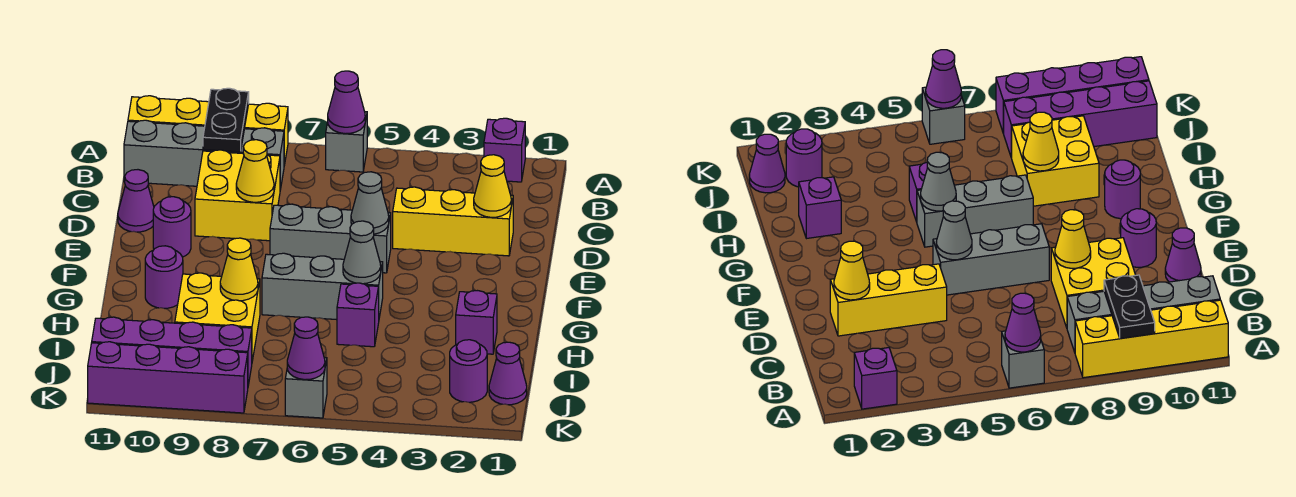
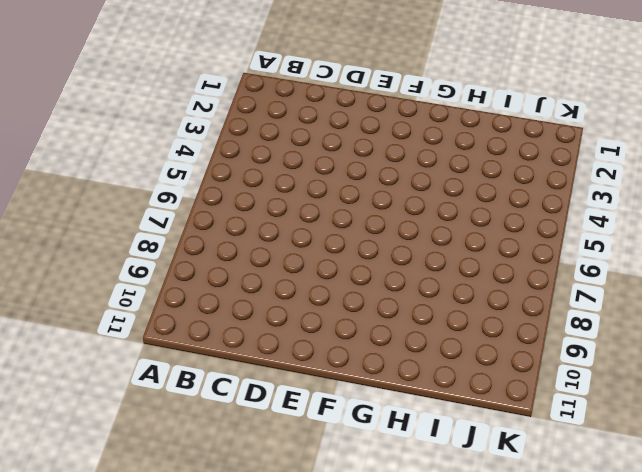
none -> purple 1x1 brick [484,118,525,182]
none -> grey 1x1 brick [326,112,367,172]
none -> yellow 1x4 brick [128,96,288,165]

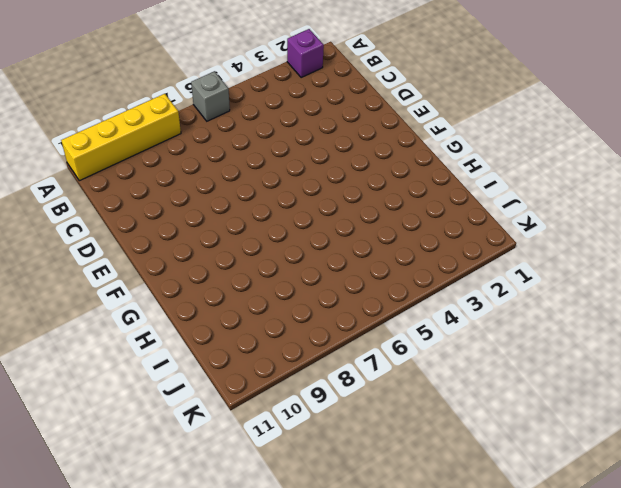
none -> grey 1x4 brick [124,120,284,190]
none -> yellow 2x2 brick [195,150,280,241]
none -> yellow 1x3 brick [393,187,513,256]

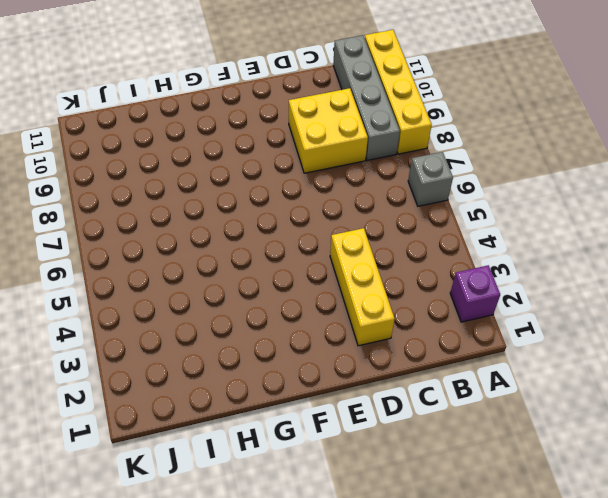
none -> purple 1x1 cone [118,170,154,232]
none -> grey 1x3 brick [270,204,391,273]
none -> purple 1x1 round brick [153,197,191,257]

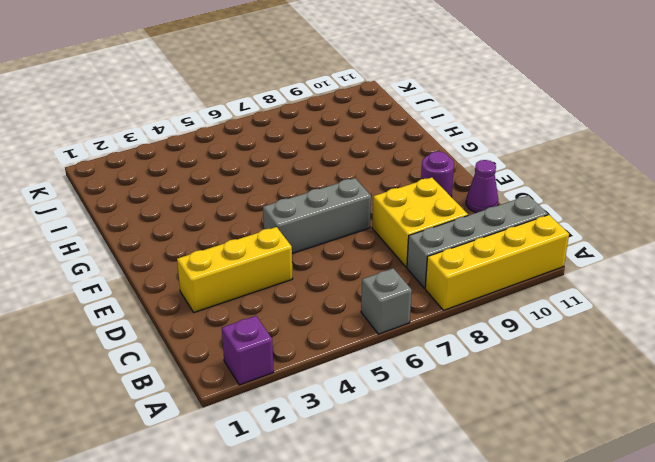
none -> grey 1x3 brick [262,253,383,320]
none -> purple 1x1 round brick [145,246,183,308]
none -> purple 1x1 brick [456,291,497,354]

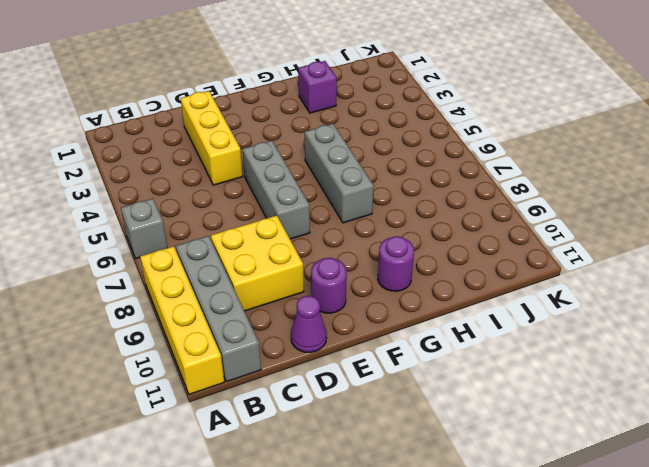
none -> purple 1x1 brick [484,118,525,182]
none -> purple 1x1 brick [337,283,379,347]
none -> yellow 2x2 brick [175,273,260,361]

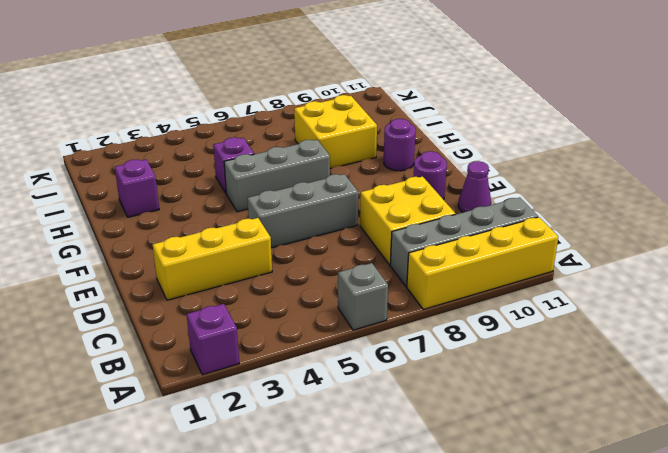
none -> purple 1x1 cone [489,342,527,405]
none -> purple 1x1 round brick [450,340,487,402]
none -> purple 1x4 brick [92,317,252,385]

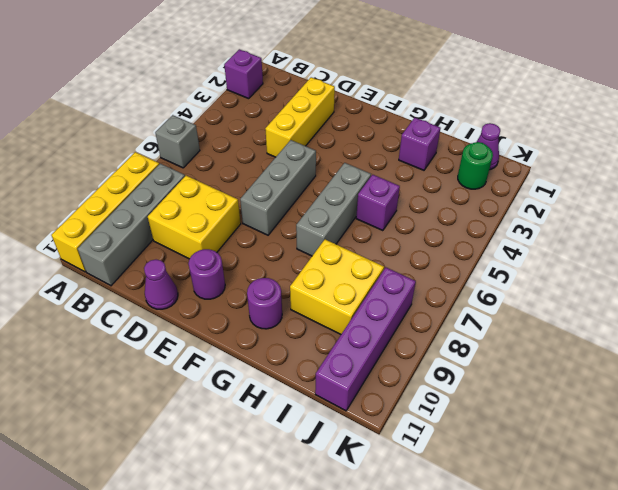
green 1x1 round brick [458,142,493,189] -> purple 1x1 round brick [450,340,487,402]
none -> grey 1x1 brick [285,358,327,418]
none -> purple 1x4 brick [88,342,248,413]
none -> purple 1x1 cone [328,71,365,134]

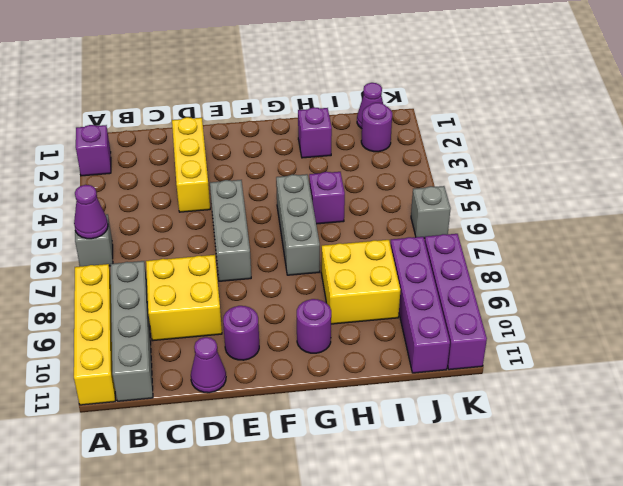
none -> black 1x2 plate [203,88,249,152]
none -> yellow 1x1 cone [474,155,511,217]
none -> yellow 1x1 cone [236,140,274,202]

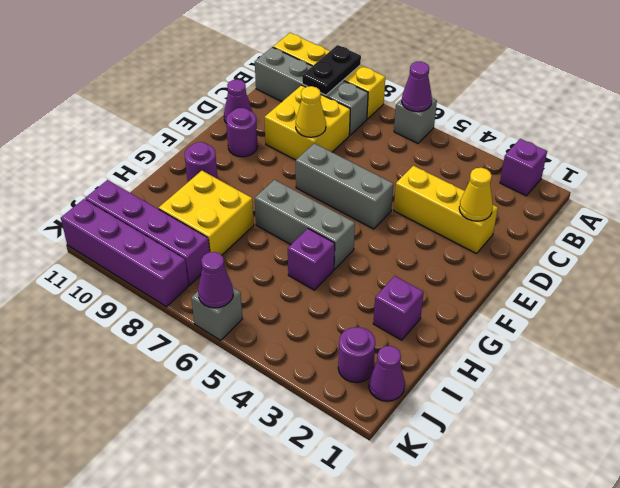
none -> grey 1x1 cone [351,172,389,234]
none -> grey 1x1 cone [343,221,381,284]
none -> yellow 1x1 cone [220,238,258,301]

